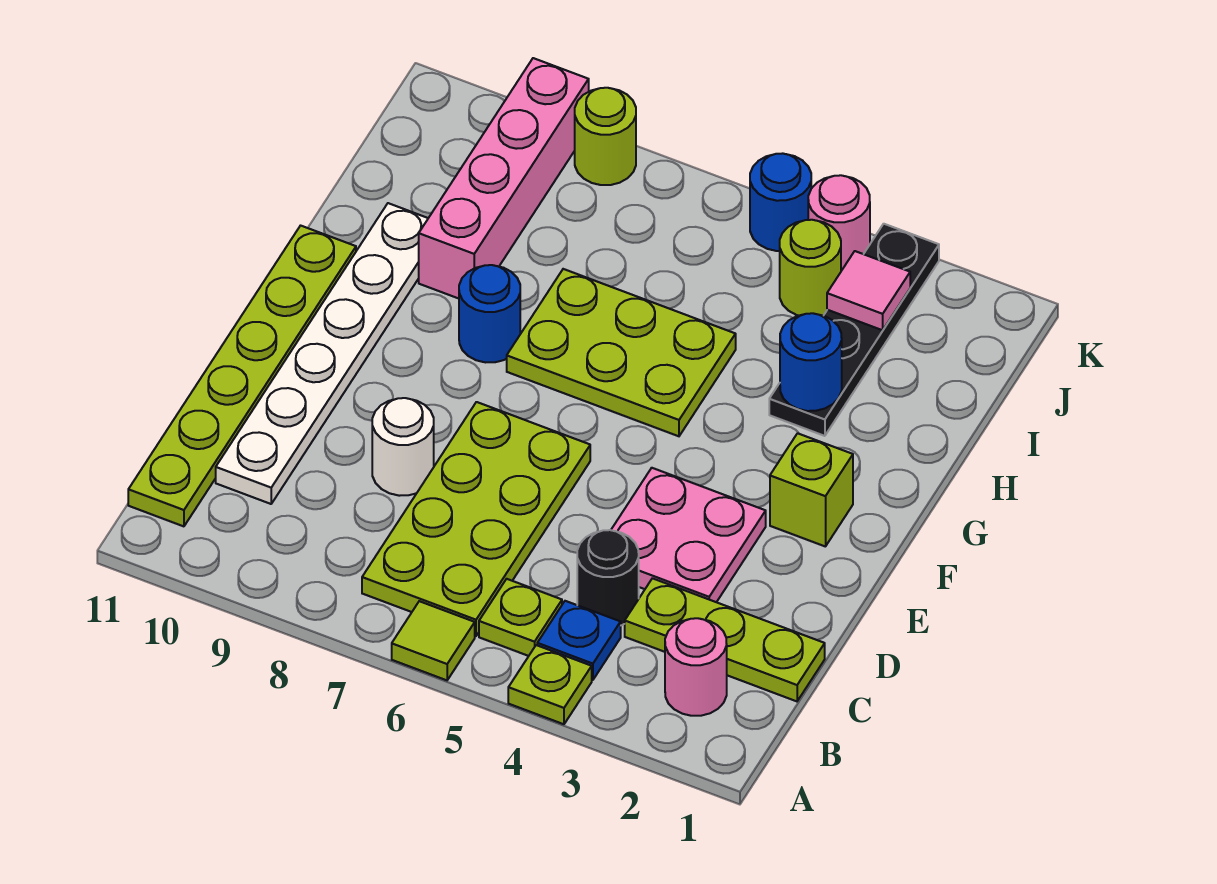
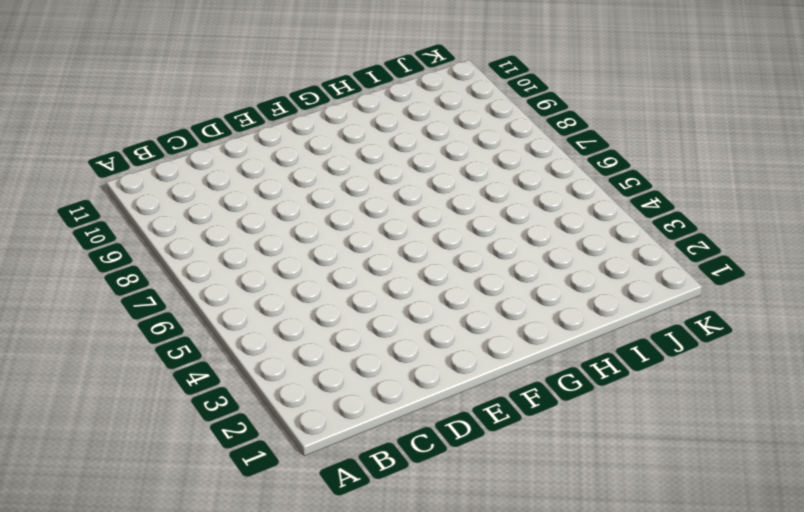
none -> lime 1x1 plate [508,645,592,724]
none -> lime 1x1 tile [392,601,475,680]
none -> pink 1x1 round brick [665,618,727,716]

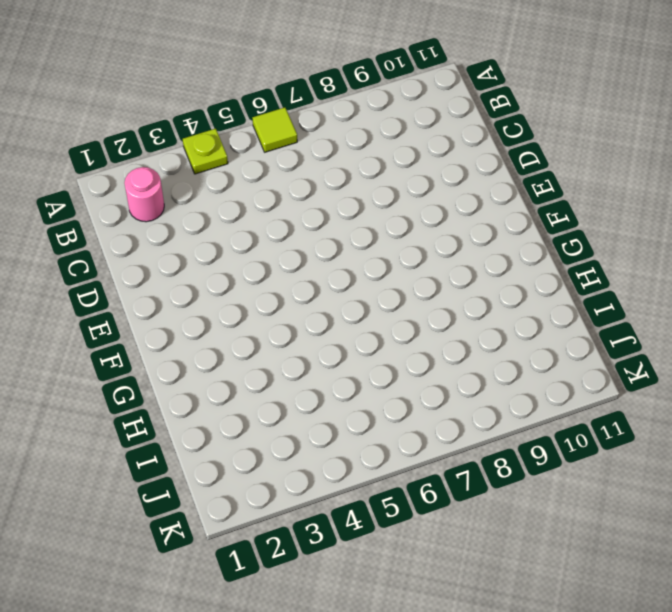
none -> blue 1x1 plate [537,601,621,680]
none -> lime 1x1 plate [479,579,562,656]
none -> lime 2x4 plate [362,402,590,636]

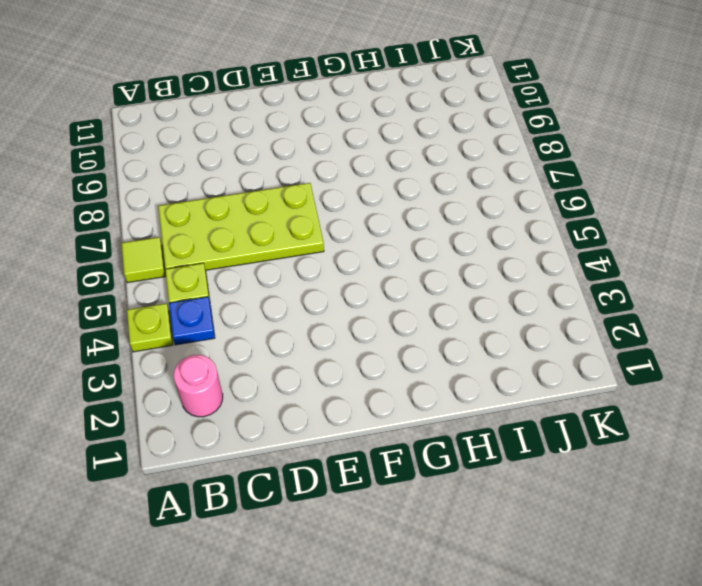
none -> lime 1x6 plate [128,226,356,526]
none -> lime 1x3 plate [625,578,825,701]
none -> black 1x1 round brick [577,530,639,625]

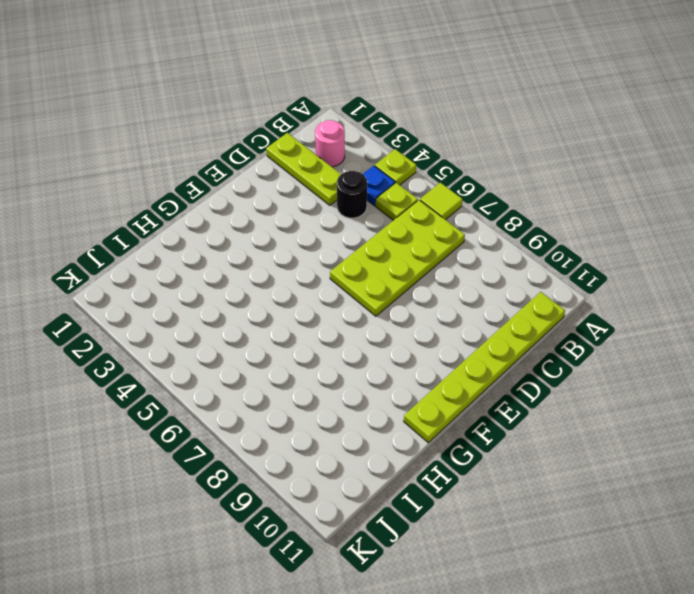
none -> white 1x6 plate [216,203,428,504]
none -> pink 2x2 plate [611,468,766,602]
none -> white 1x1 round brick [372,398,434,496]

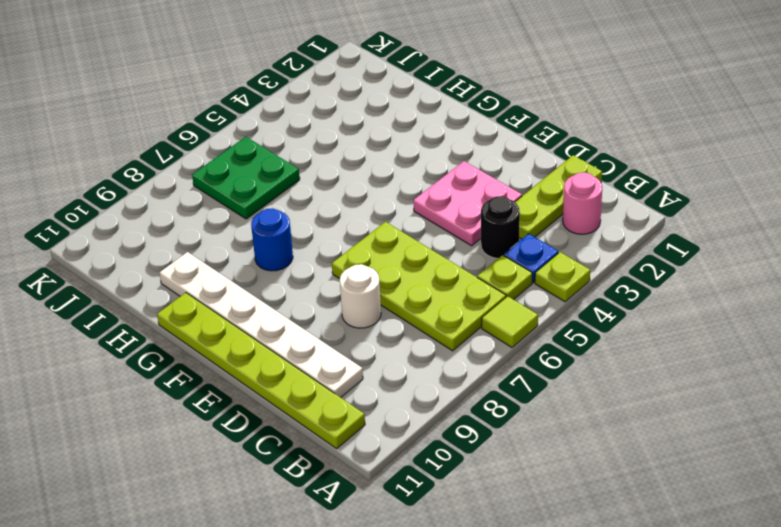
green 2x2 plate [192,137,300,219] -> none
none -> lime 1x1 brick [770,433,853,547]
none -> lime 2x3 plate [507,269,736,436]
none -> black 1x4 plate [769,224,939,436]

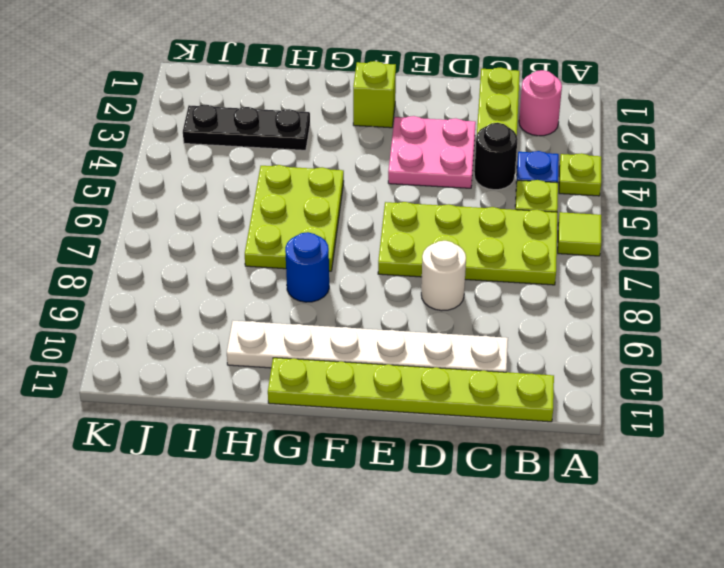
black 1x3 plate [183,105,310,150] -> black 1x4 plate [769,224,939,436]
none -> pink 1x4 brick [419,58,589,299]
none -> lime 1x1 round brick [780,220,841,316]
none -> pink 1x1 round brick [808,175,870,271]

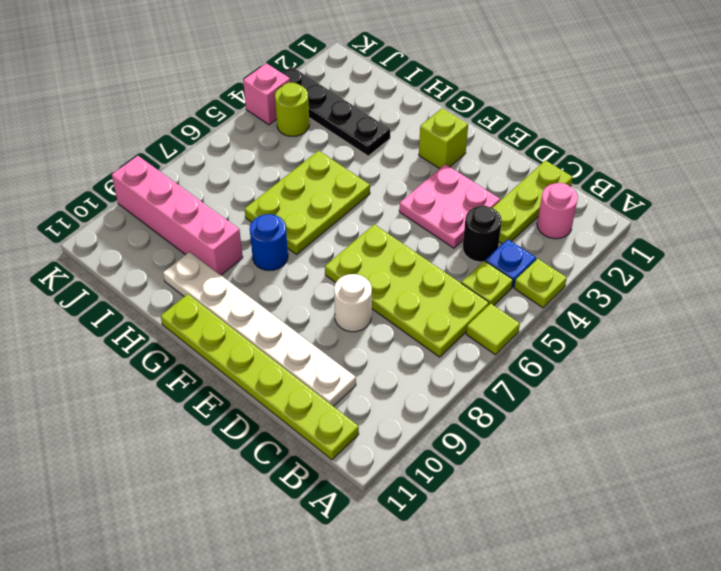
pink 1x1 brick [243,63,290,125] -> pink 1x1 round brick [808,175,870,271]
none -> blue 1x1 round brick [750,153,811,251]
none -> lime 1x1 round brick [575,88,636,185]
none -> blue 1x1 round brick [780,313,842,411]

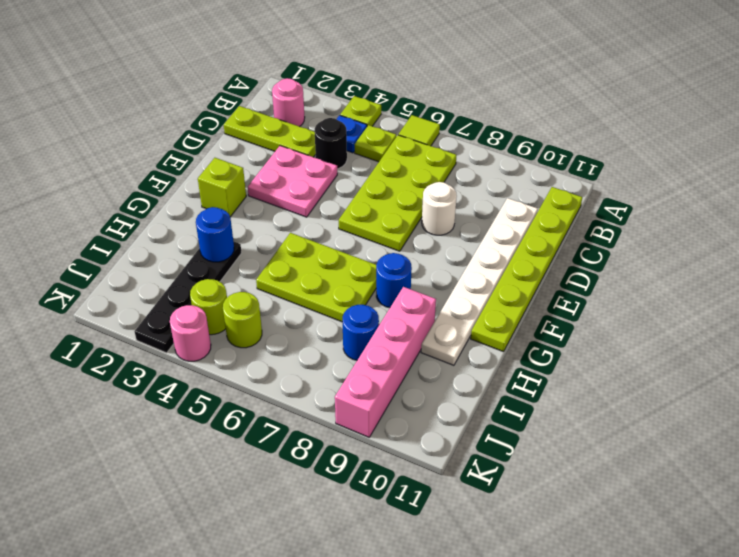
blue 1x1 round brick [343,305,379,360] -> blue 1x1 round brick moved to [750,153,811,251]
lime 1x1 round brick [223,292,262,348] -> lime 1x1 round brick moved to [575,88,636,185]
none -> pink 1x1 tile [827,251,910,330]

